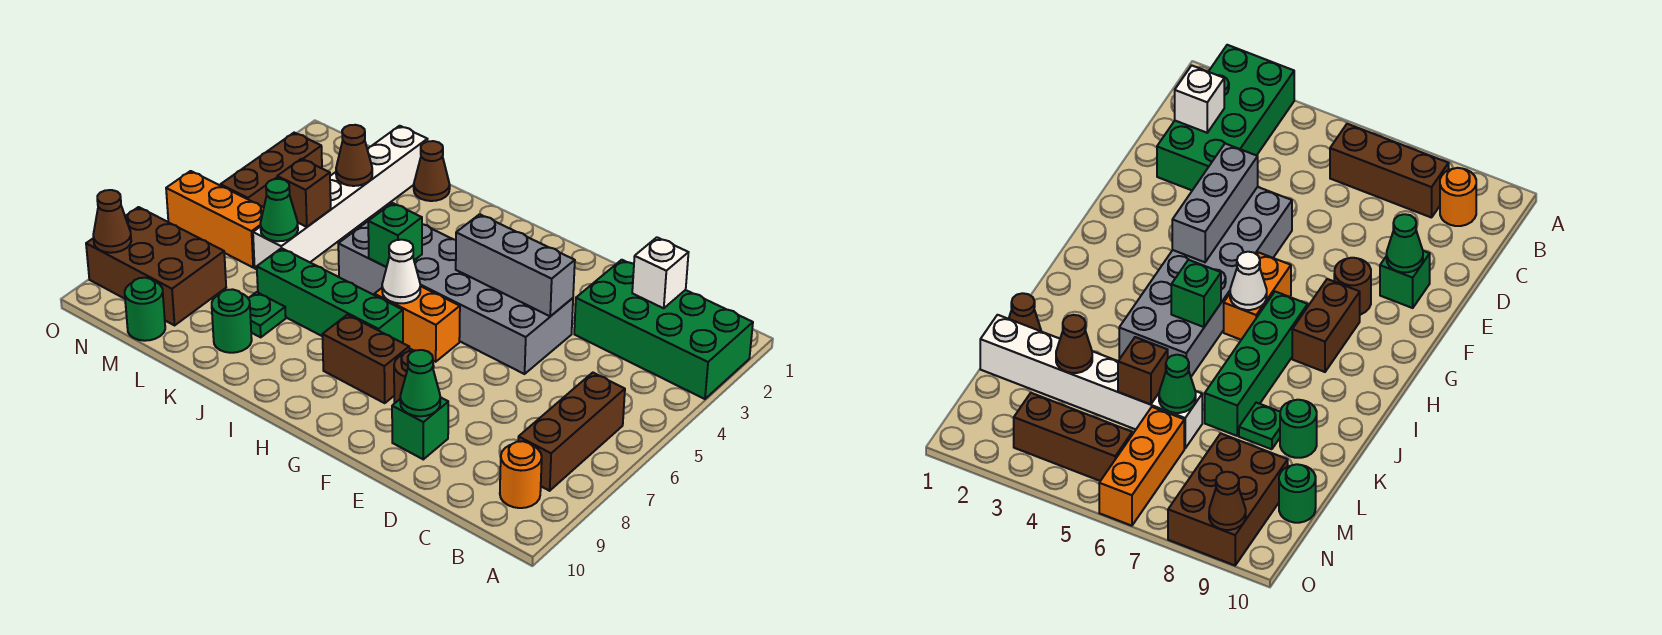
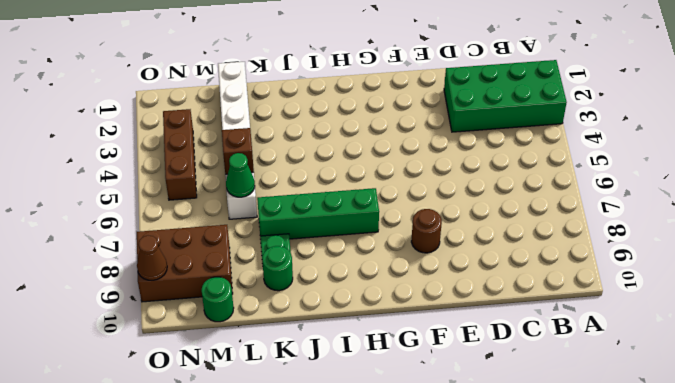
none -> brown 1x3 brick [518,373,625,491]
none -> orange 1x1 round brick [500,441,542,508]
none -> grey 2x6 brick [338,221,573,374]

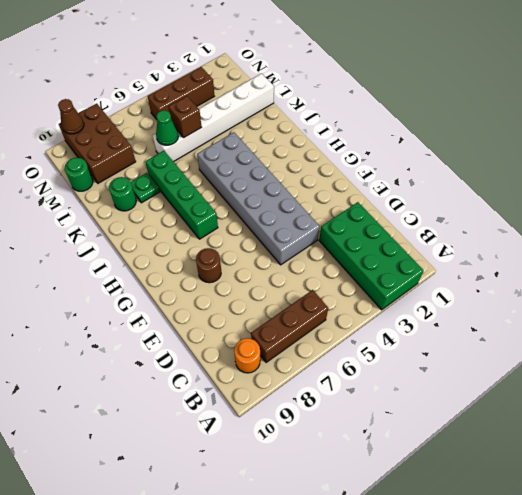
none -> green 1x1 brick [392,397,448,459]
none -> orange 1x2 brick [374,286,460,362]
none -> brown 1x2 brick [322,315,409,403]

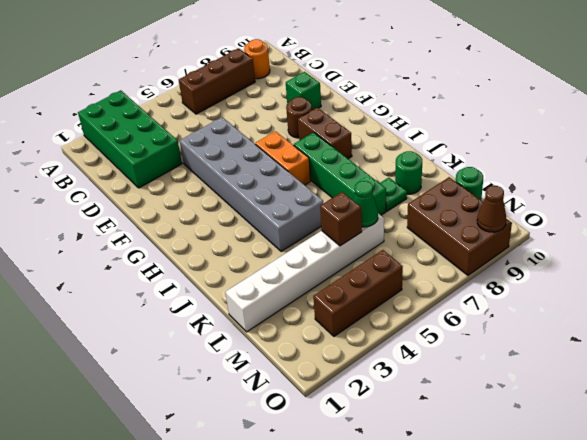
none -> brown 1x1 cone [414,141,450,201]
none -> orange 1x3 brick [166,171,264,267]
none -> white 1x1 brick [632,237,689,308]

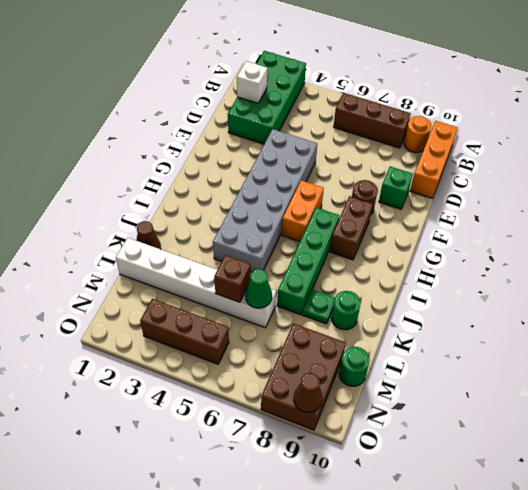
orange 1x3 brick [410,121,458,198] -> orange 1x3 brick moved to [166,171,264,267]
none -> grey 1x3 brick [456,214,575,316]
none -> green 1x1 cone [400,350,440,416]
none -> white 1x1 cone [382,240,420,303]

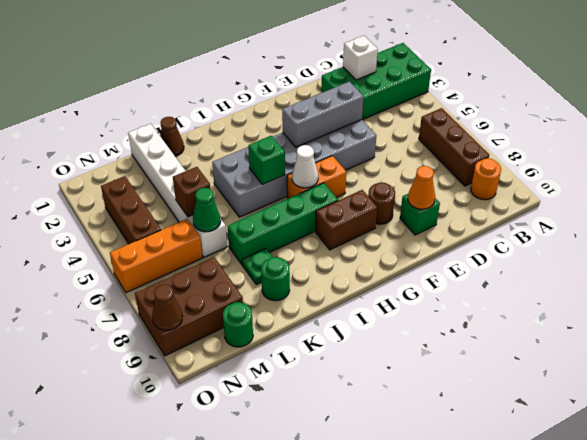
orange 1x1 cone [408,166,435,209] -> green 1x1 cone [400,350,440,416]
none -> brown 1x1 cone [336,125,372,186]

